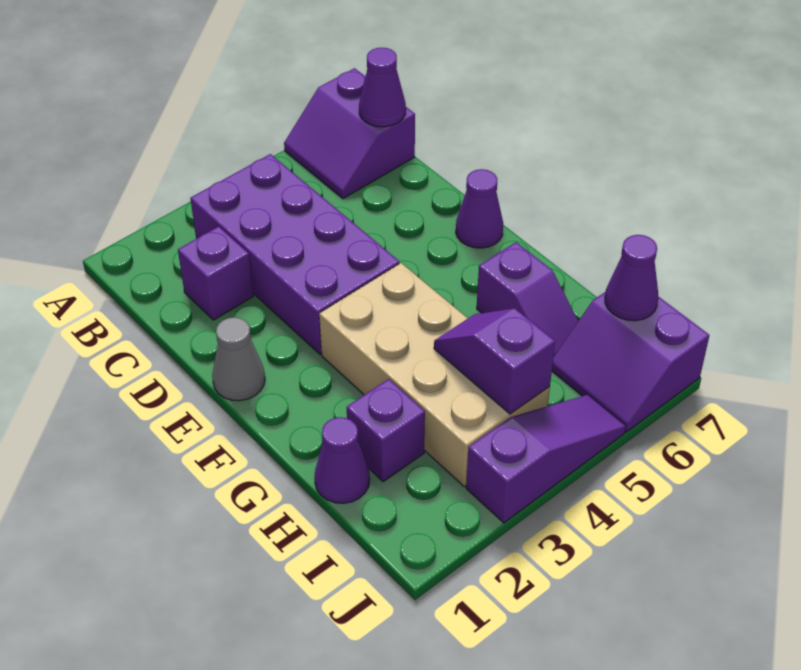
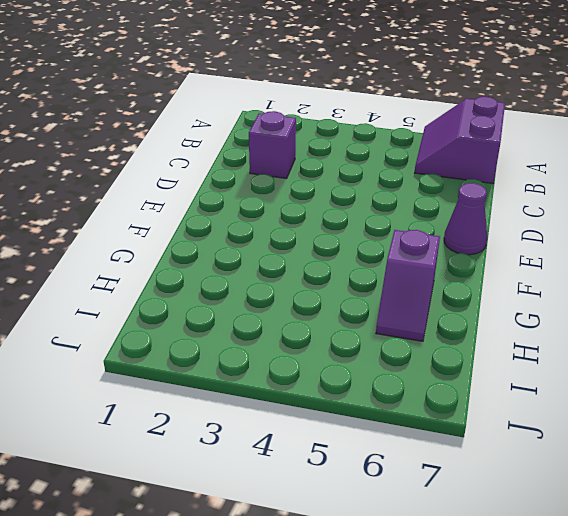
none -> purple 2x4 brick [190,154,399,354]
none -> grey 1x1 cone [212,317,265,401]
none -> tan 2x4 brick [319,263,550,487]

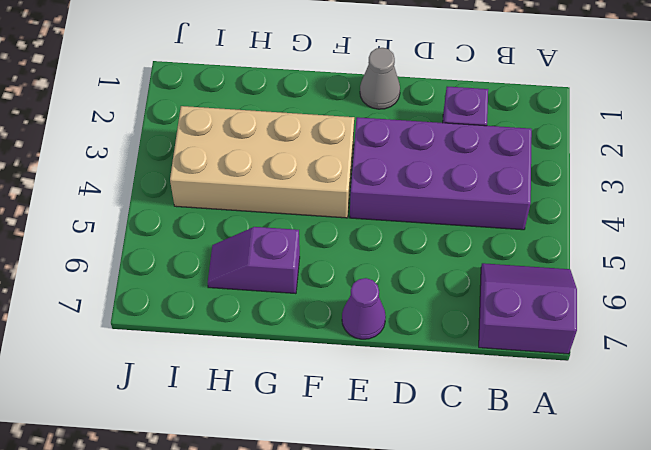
none -> purple 1x1 cone [315,417,370,503]
none -> purple 1x1 brick [347,379,425,482]
none -> purple 2x2 slope [552,292,709,432]

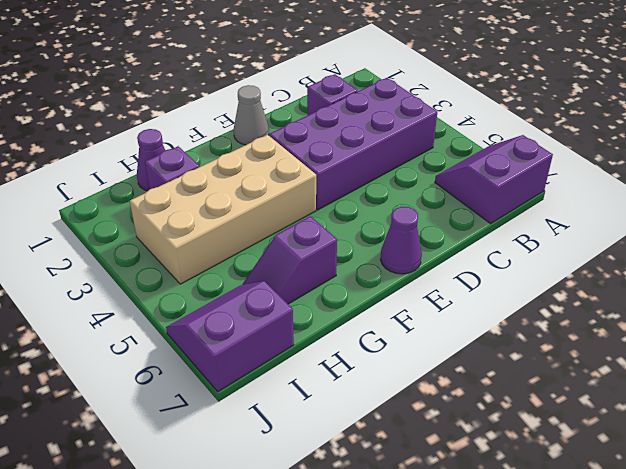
none -> purple 1x3 slope [466,395,626,523]
none -> purple 1x1 cone [359,48,406,127]
none -> purple 1x2 slope [434,308,555,414]

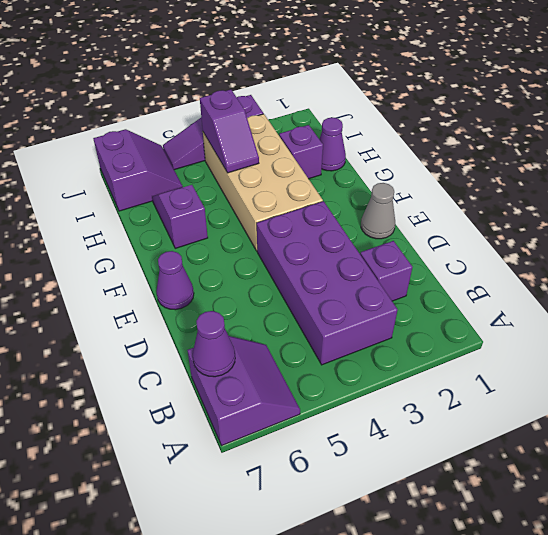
none -> purple 1x1 cone [605,235,658,321]

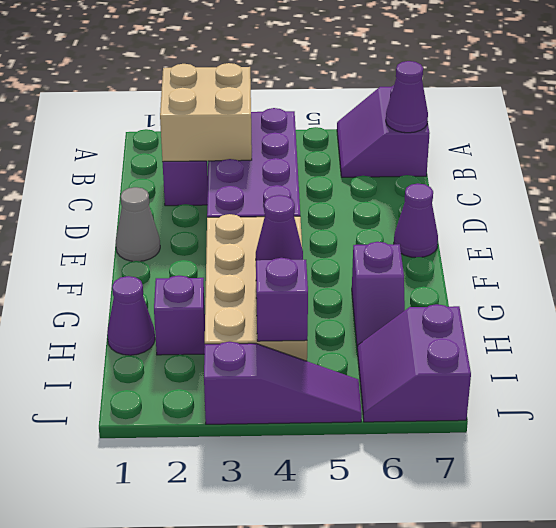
tan 2x2 brick [160,63,252,162] -> none
purple 1x1 cone [256,195,303,260] -> purple 1x1 cone moved to [605,235,658,321]

